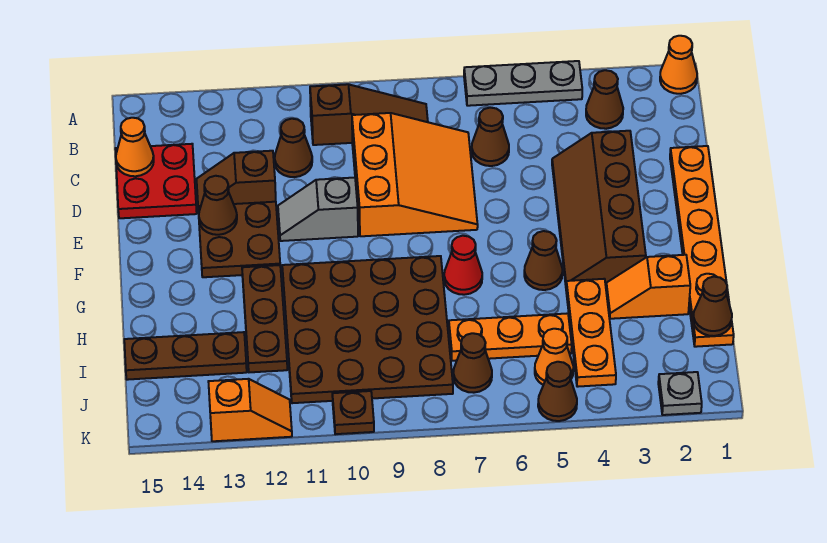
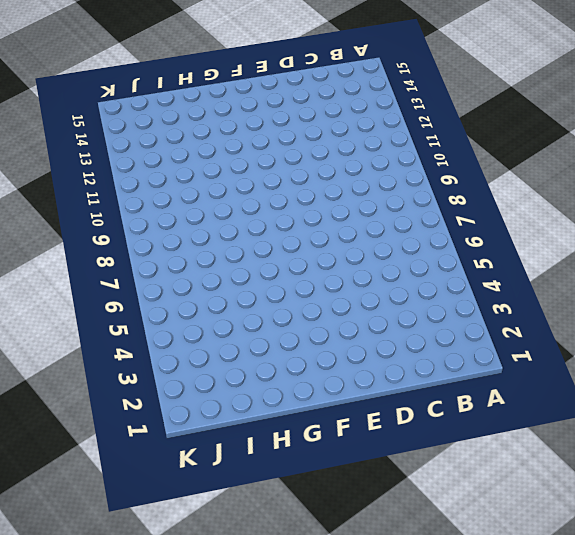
none -> orange 1x1 cone [660,36,697,94]
none -> grey 1x3 plate [464,61,582,106]
none -> brown 1x1 cone [586,70,623,129]
none -> brown 1x3 slope [310,84,428,145]

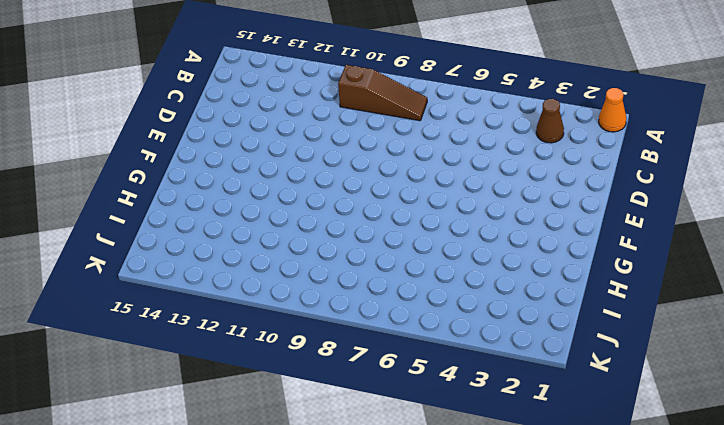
none -> grey 1x3 plate [464,61,582,106]
none -> brown 1x1 cone [472,108,509,166]
none -> orange 3x3 slope [352,113,478,236]
none -> brown 1x1 cone [275,119,312,177]

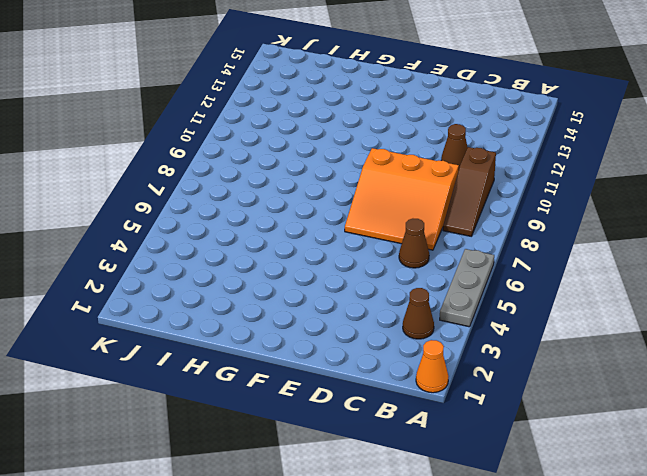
none -> red 2x2 plate [115,144,197,218]
none -> orange 1x6 plate [670,146,734,347]
none -> brown 2x4 slope [552,131,646,285]
none -> brown 1x2 slope [197,151,276,206]

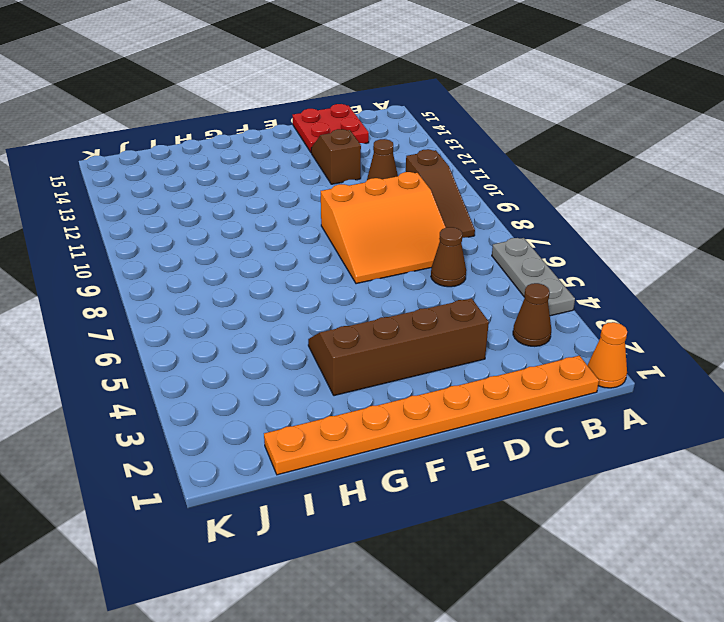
orange 1x8 plate [264,356,599,475] -> orange 1x6 plate [670,146,734,347]
none -> grey 1x2 slope [278,178,358,241]
none -> brown 2x2 plate [198,202,280,277]
none -> brown 1x1 cone [524,231,562,290]
none -> red 1x1 cone [444,236,482,295]

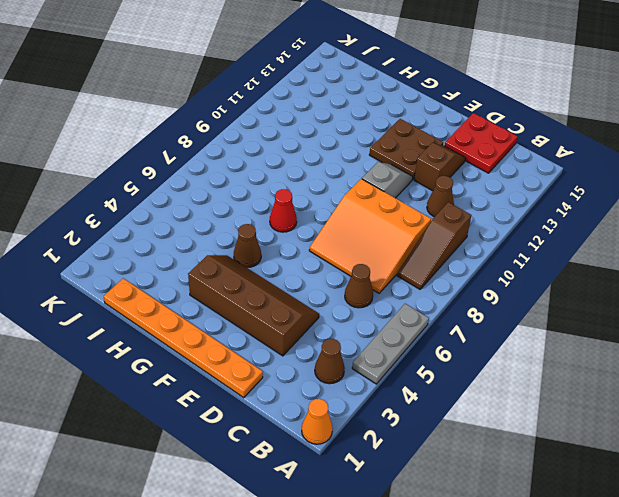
none -> brown 4x4 plate [282,256,453,403]
none -> brown 1x3 plate [242,265,287,372]
none -> orange 1x2 slope [606,255,690,319]
none -> orange 1x3 plate [566,279,616,387]

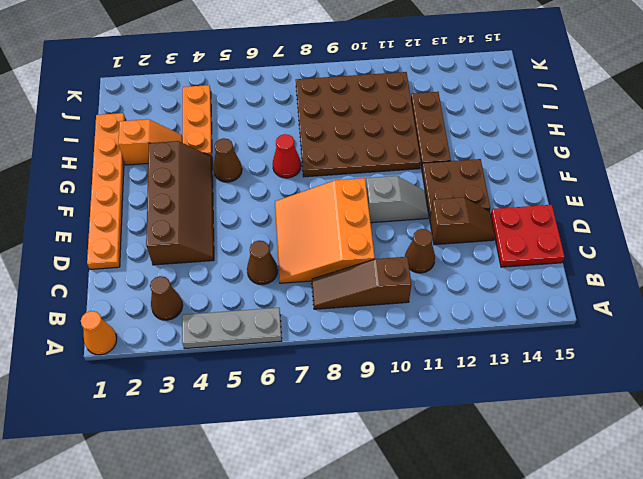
none -> orange 1x3 plate [449,313,572,361]
none -> brown 1x3 plate [124,332,247,380]
none -> orange 1x1 cone [535,329,573,385]
none -> brown 1x1 cone [453,333,492,393]

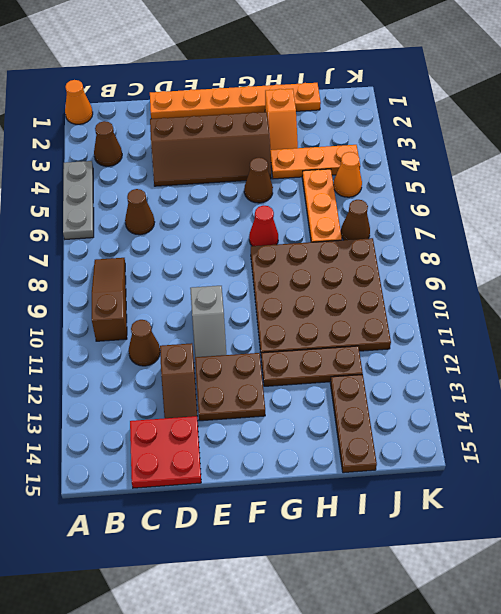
none -> orange 3x3 slope [352,113,478,236]
none -> grey 1x1 plate [658,372,702,415]
none -> brown 1x1 cone [538,362,577,421]
none -> brown 1x1 plate [332,391,374,434]

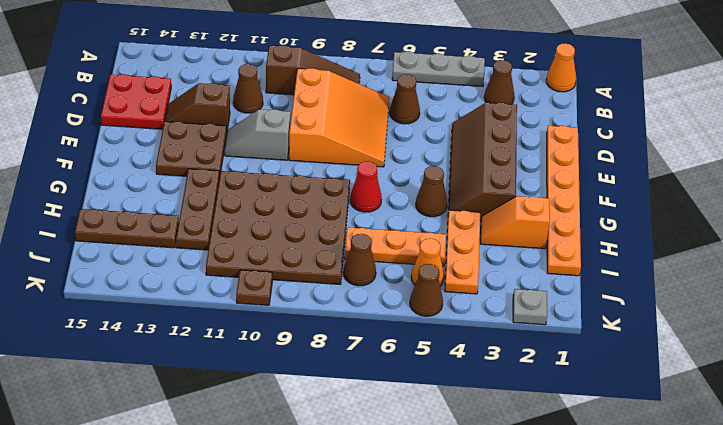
none -> orange 1x2 slope [208,379,292,441]
none -> orange 1x1 cone [116,118,154,176]
none -> brown 1x1 cone [199,176,237,235]
none -> brown 1x1 cone [693,277,732,336]

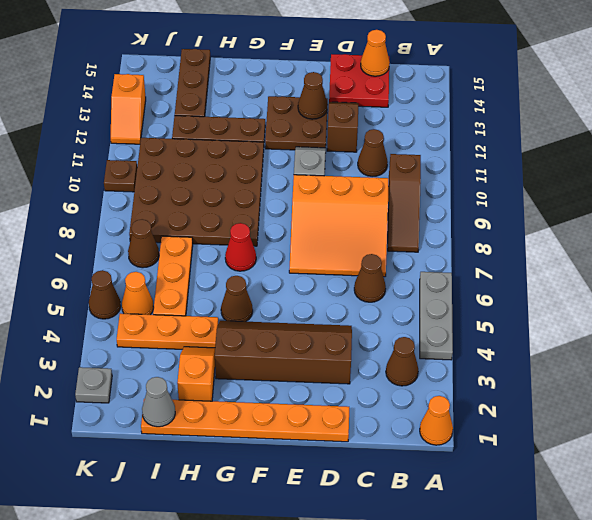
grey 1x1 cone [142,377,175,427] -> brown 1x1 cone [693,277,732,336]

